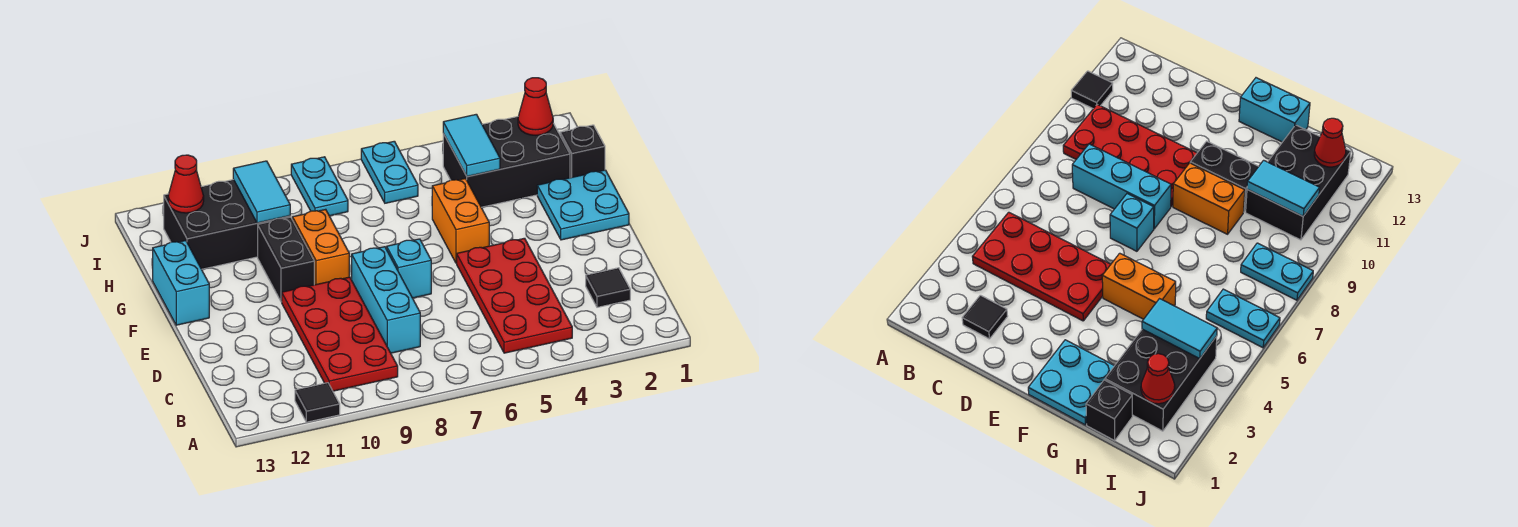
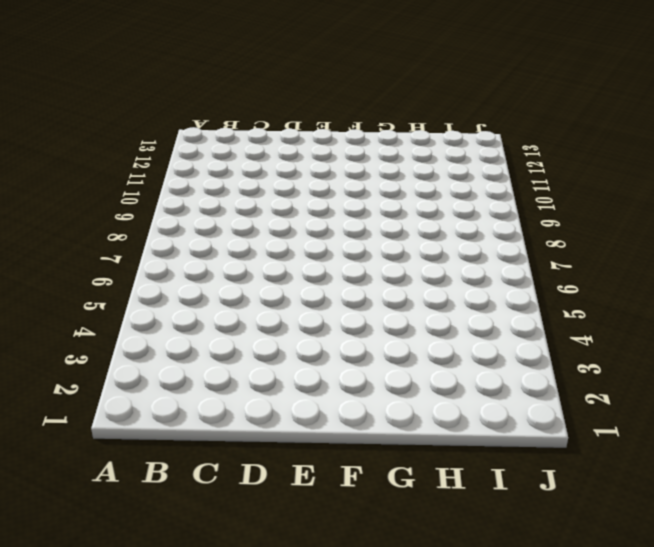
none -> black 1x1 tile [295,383,340,422]
none -> red 2x4 plate [457,238,572,353]
none -> red 2x4 plate [282,277,398,391]

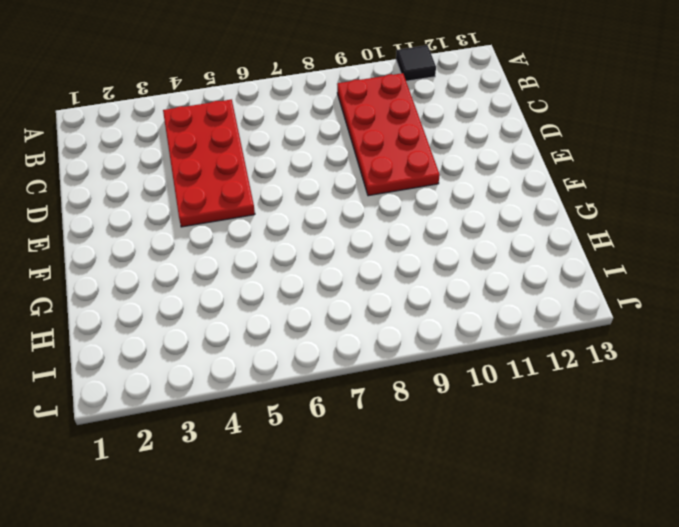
none -> black 1x1 tile [586,268,630,307]
none -> cyan 1x3 brick [352,247,420,353]
none -> cyan 1x1 brick [387,239,431,298]

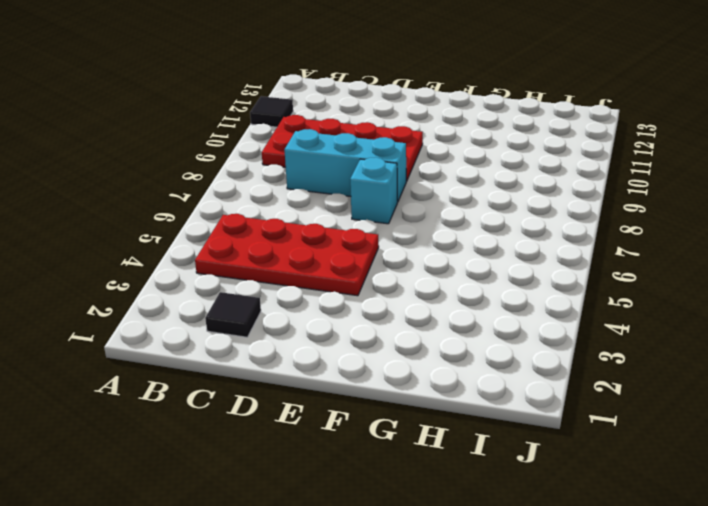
none -> cyan 2x2 plate [537,170,629,240]
none -> orange 1x2 brick [432,178,489,263]
none -> orange 1x2 brick [293,209,349,285]

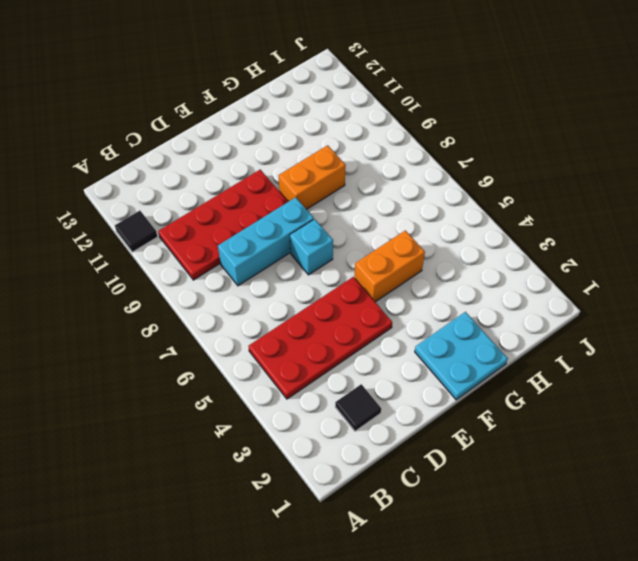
none -> black 1x2 brick [258,217,314,302]
none -> cyan 1x2 brick [153,241,209,325]
none -> black 1x1 brick [560,125,605,178]

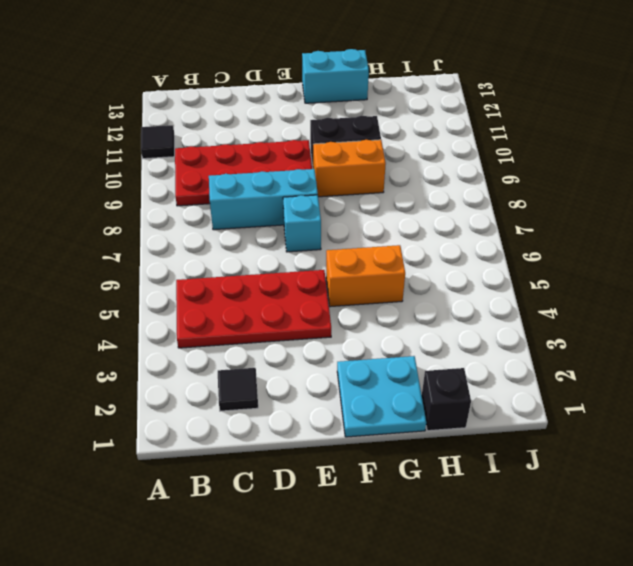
none -> black 2x3 brick [443,117,570,207]
none -> black 2x3 brick [164,180,290,269]
none -> cyan 1x2 plate [361,141,418,203]

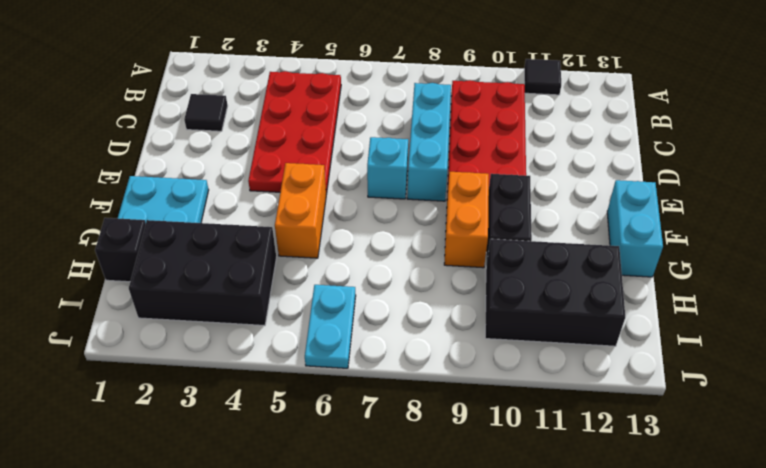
none -> cyan 1x2 plate [291,157,348,216]
none -> cyan 1x2 tile [443,114,500,177]
none -> cyan 1x2 tile [233,161,290,223]

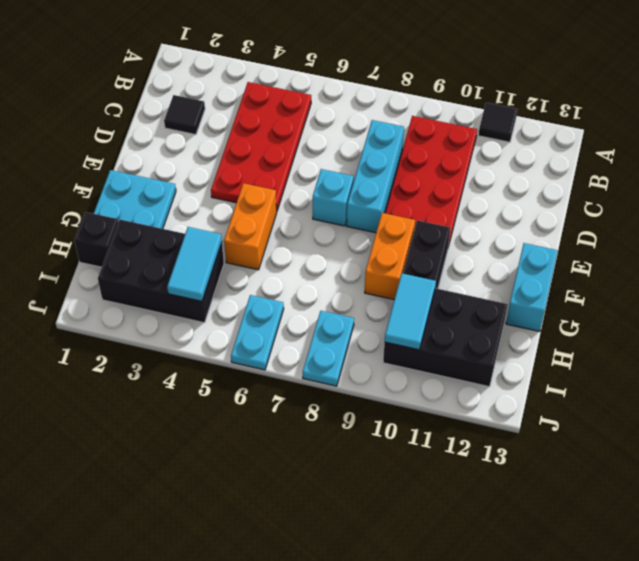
none -> red 1x1 cone [518,78,553,135]
none -> red 1x1 cone [168,155,204,213]

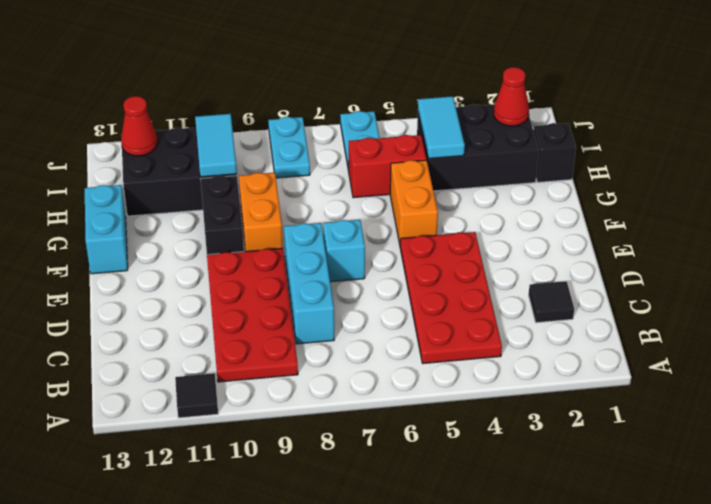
red 1x2 brick [349,135,427,198] -> none
none -> cyan 2x2 plate [537,170,629,240]

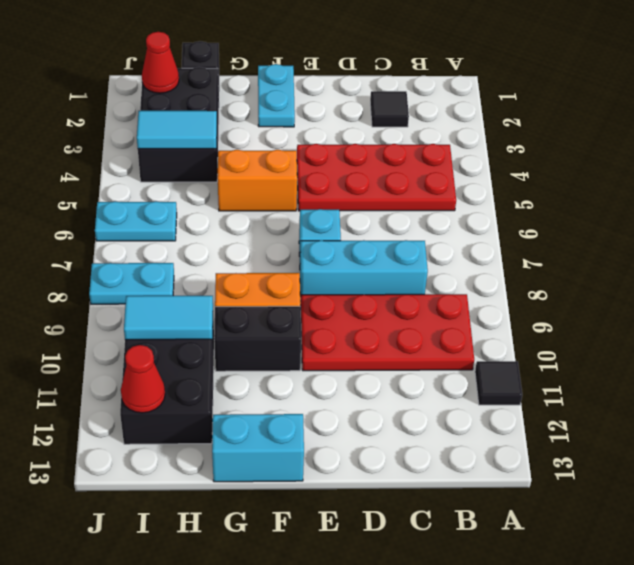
cyan 1x2 plate [258,64,295,127] -> cyan 2x2 plate [537,170,629,240]

